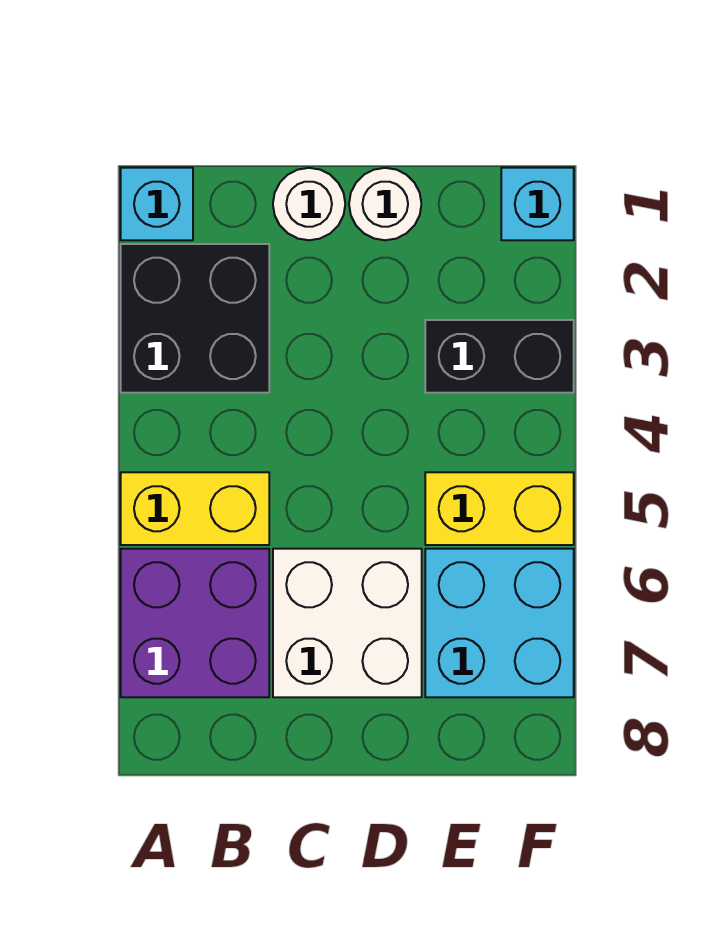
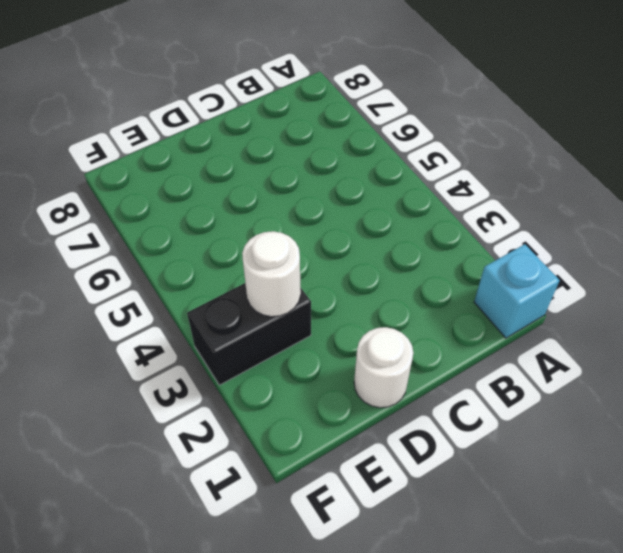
white 1x1 round brick [242,231,301,317] -> white 1x1 round brick moved to [273,168,345,240]
none -> black 2x2 brick [121,244,269,393]
none -> yellow 1x2 brick [121,472,269,545]

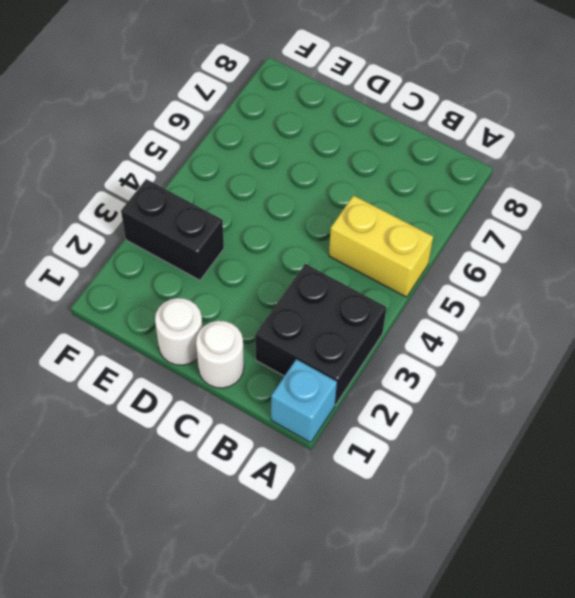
none -> purple 2x2 brick [121,549,269,697]
none -> white 2x2 brick [273,549,422,697]

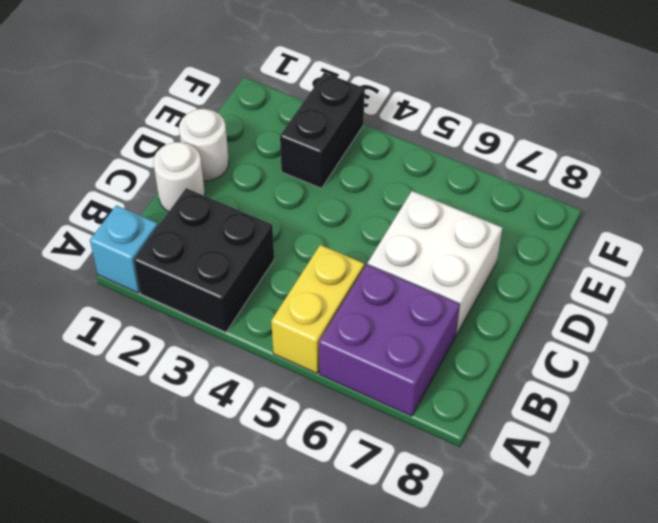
none -> yellow 1x2 brick [425,472,574,545]
none -> cyan 2x2 brick [425,549,574,697]

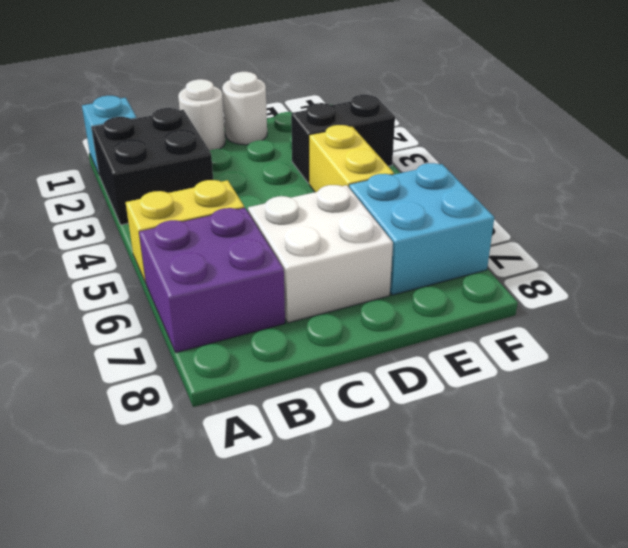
yellow 1x2 brick [309,125,394,192] -> yellow 1x2 brick turned to [425,472,574,545]
none -> cyan 1x1 brick [501,168,574,240]

